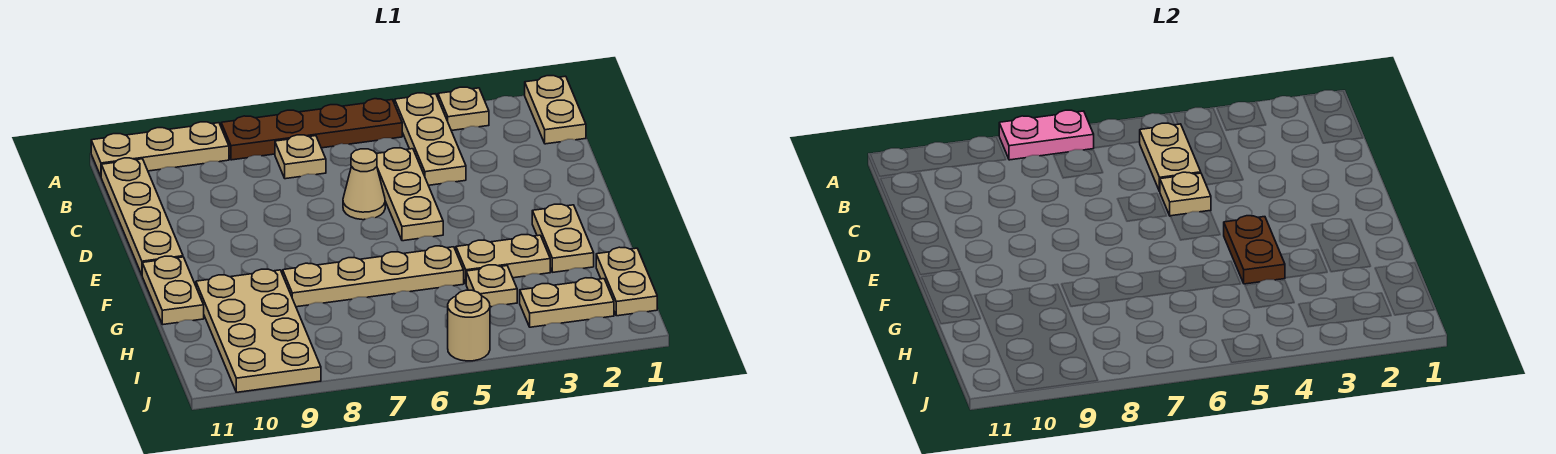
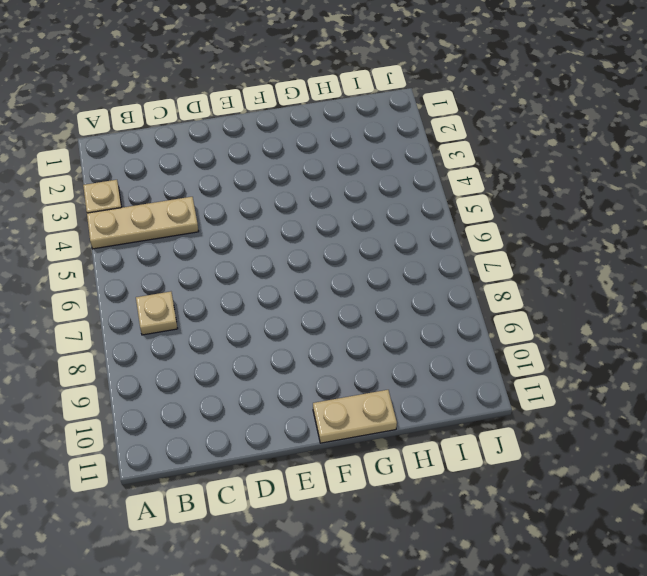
none -> tan 1x2 plate [525,76,586,144]
none -> brown 1x4 plate [221,99,402,160]
none -> tan 1x3 plate [91,122,229,176]

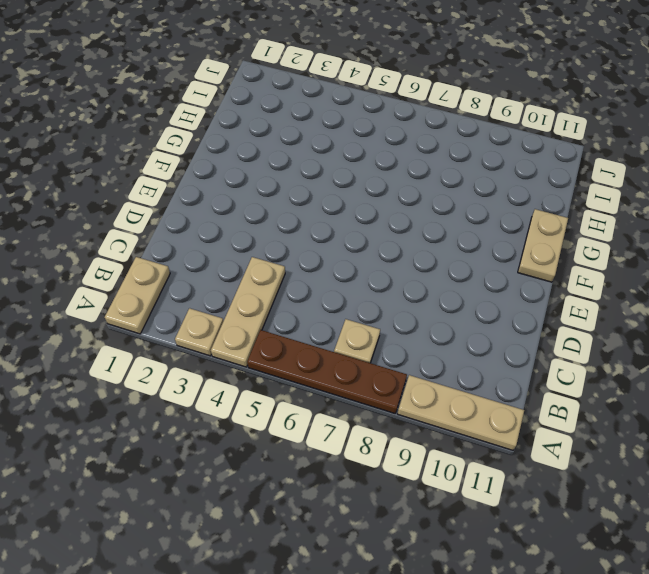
none -> tan 1x4 plate [101,158,183,275]
none -> tan 1x3 plate [376,148,443,241]
none -> tan 1x1 cone [343,149,385,220]

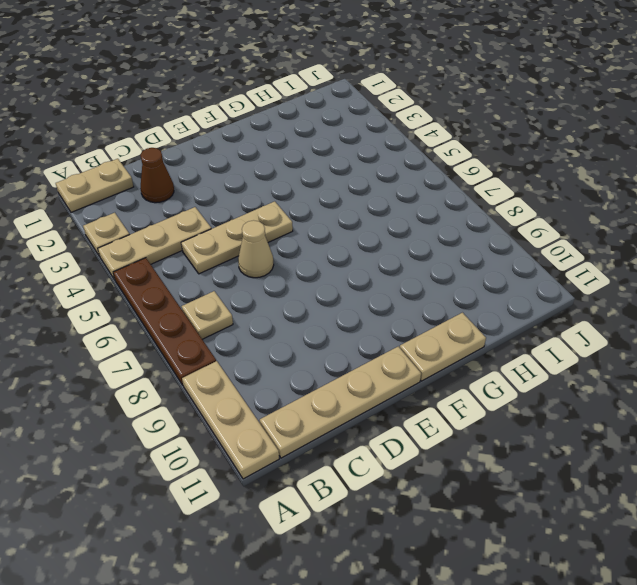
brown 1x1 cone [140,148,174,203] -> none
none -> tan 1x2 plate [532,204,594,272]
none -> tan 1x2 plate [456,235,550,283]
none -> tan 1x4 plate [283,246,464,307]

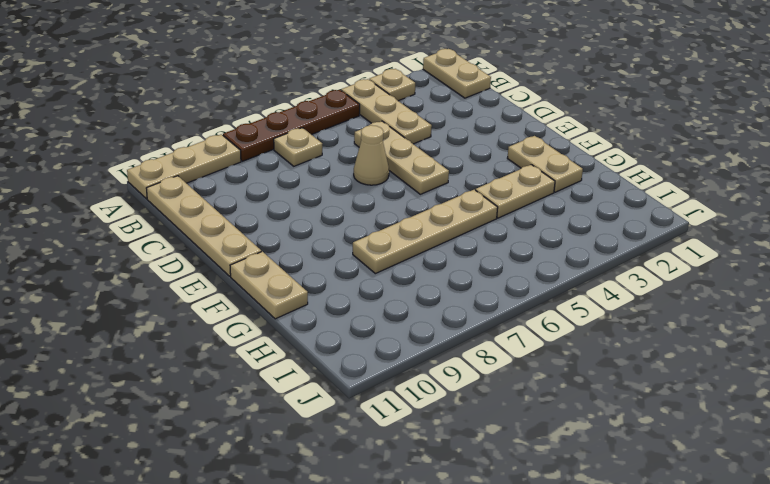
none -> tan 2x4 plate [196,269,321,392]
none -> tan 1x2 plate [596,247,657,316]
none -> tan 1x1 plate [466,265,517,307]

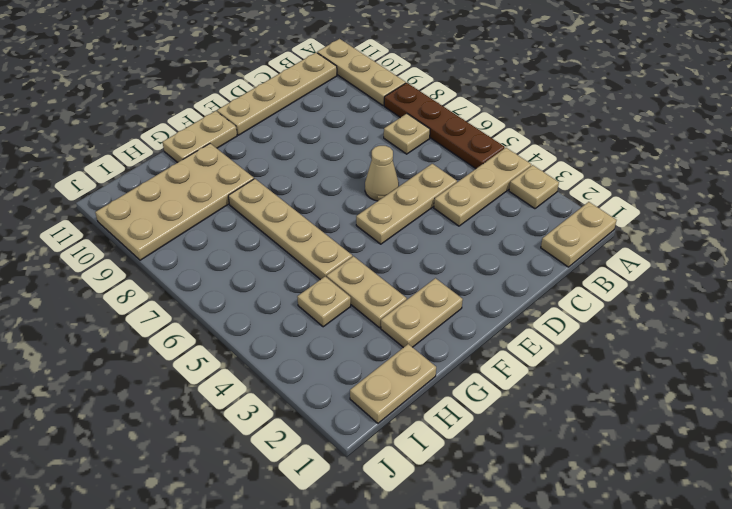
none -> tan 1x2 plate [520,278,614,327]
none -> tan 1x1 round brick [448,290,490,361]
none -> pink 1x2 plate [999,110,1094,160]

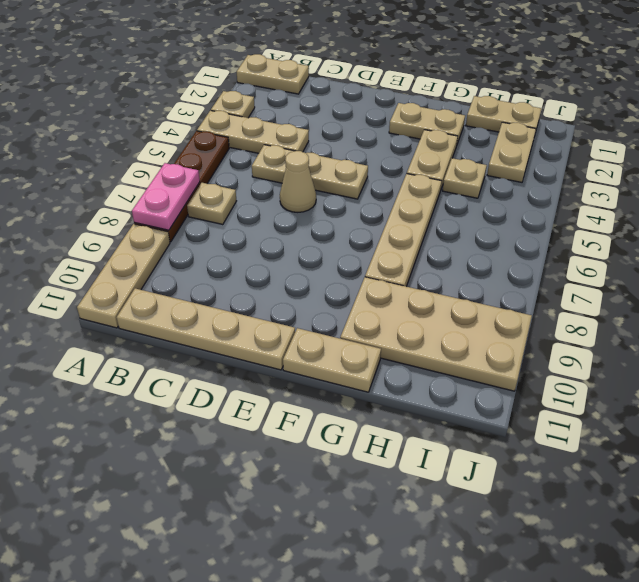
none -> tan 1x1 round brick [448,290,490,361]
none -> tan 1x2 plate [1140,123,1201,191]
none -> tan 1x1 plate [1160,172,1211,216]

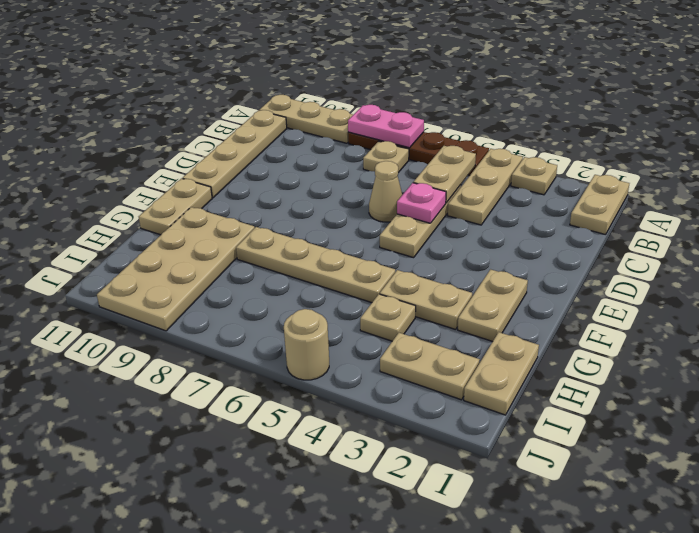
pink 1x1 plate [397,183,446,223] -> tan 1x1 plate [1160,172,1211,216]
none -> brown 1x2 plate [1224,216,1285,284]

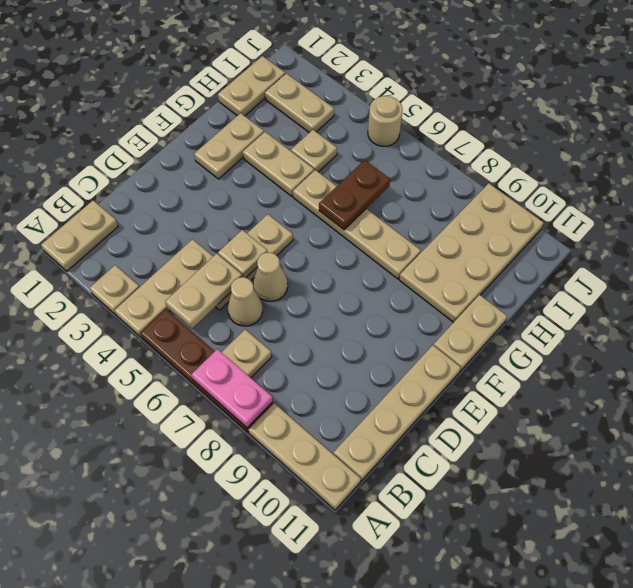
tan 1x1 cone [228,277,263,326] -> none
brown 1x2 plate [319,160,390,230] -> brown 1x2 plate moved to [1224,216,1285,284]

